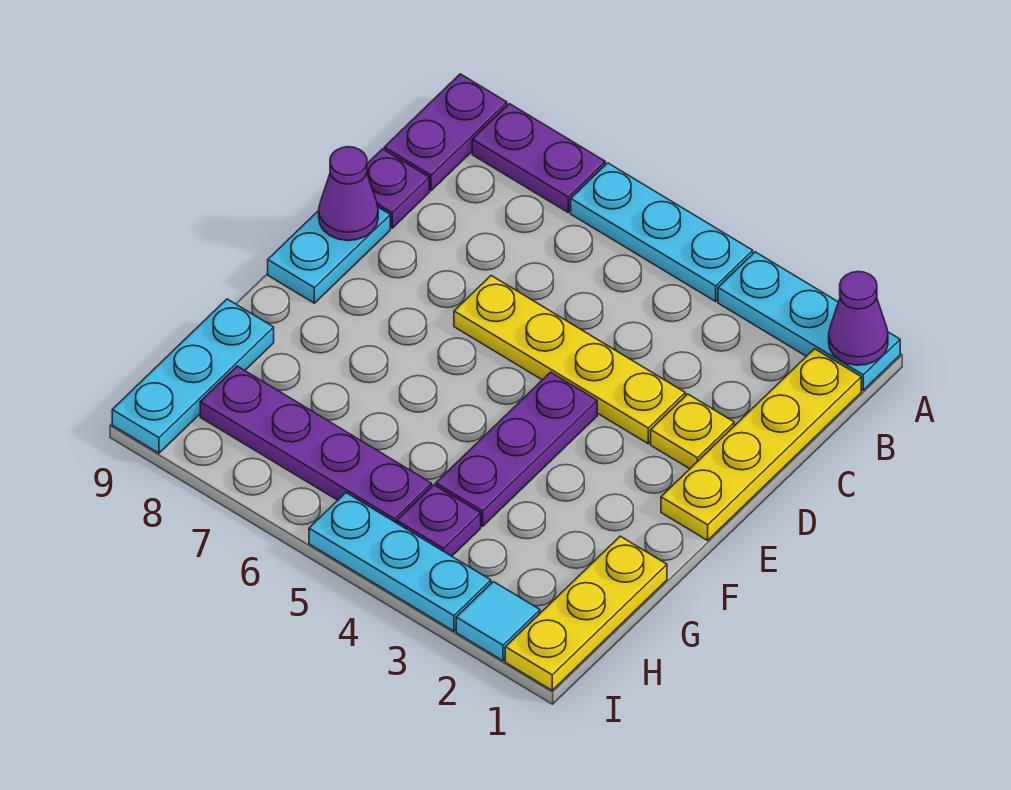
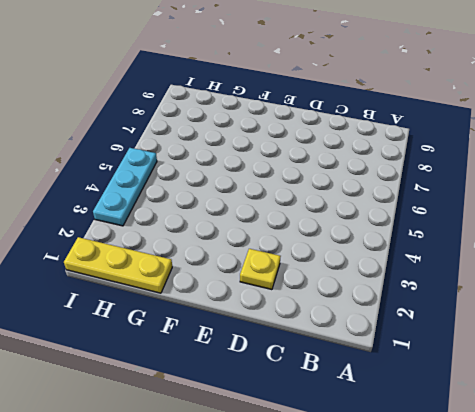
none -> cyan 1x3 plate [718,252,900,390]
none -> cyan 1x3 plate [571,163,753,301]
none -> purple 1x2 plate [472,104,605,212]

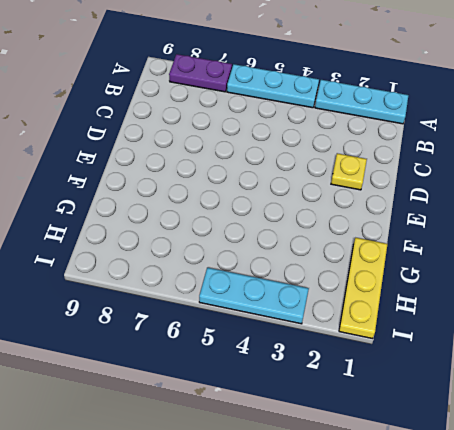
none -> purple 1x2 plate [384,74,507,191]
none -> yellow 1x4 plate [661,349,861,540]
none -> purple 1x1 plate [367,149,429,228]

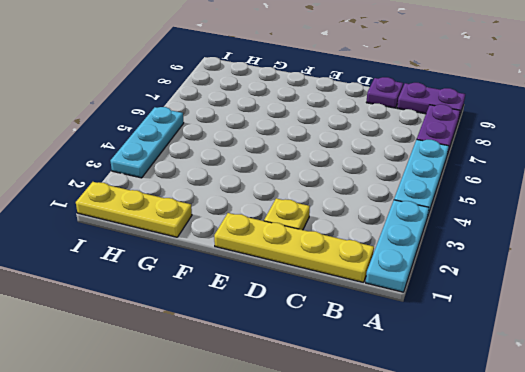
none -> yellow 1x4 plate [454,276,685,444]
none -> cyan 1x2 plate [268,207,390,303]
none -> purple 1x3 plate [436,372,597,527]

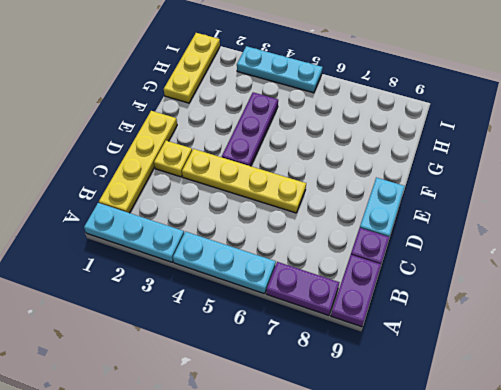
none -> cyan 1x3 plate [112,299,274,453]
none -> purple 1x1 plate [397,485,481,556]
none -> purple 1x4 plate [200,366,432,523]

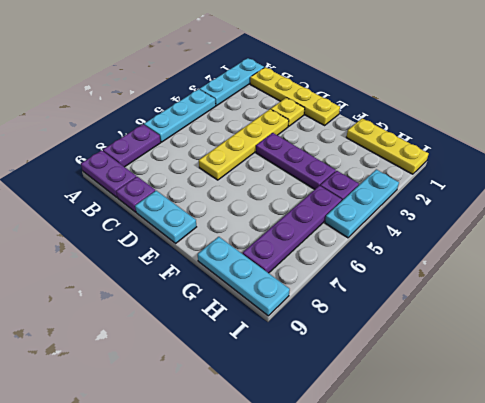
none -> cyan 1x1 tile [456,582,540,661]
none -> purple 1x1 cone [829,272,888,365]
none -> purple 1x1 cone [319,147,378,241]

